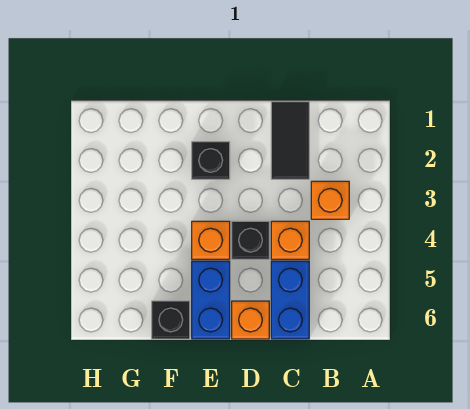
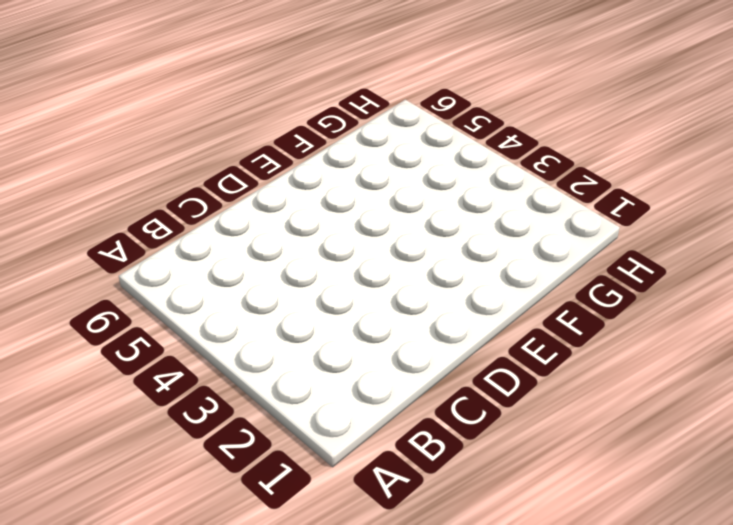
none -> orange 1x1 brick [311,181,349,219]
none -> black 1x2 tile [271,102,309,179]

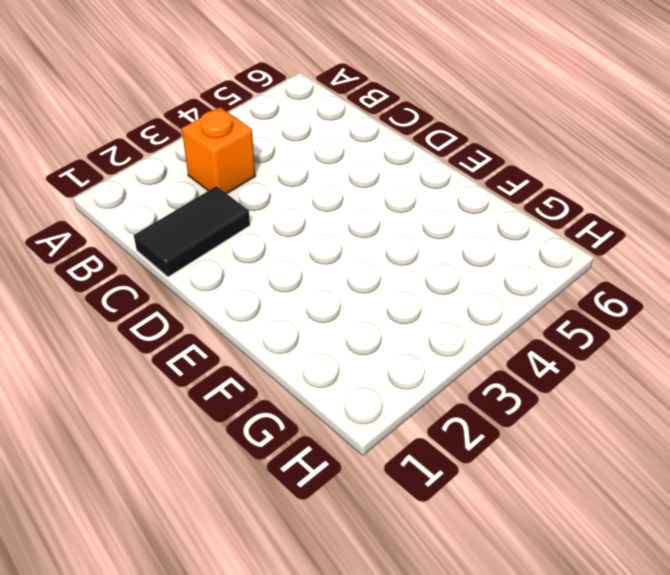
none -> orange 1x1 brick [271,221,309,259]
none -> blue 1x2 brick [271,261,309,339]

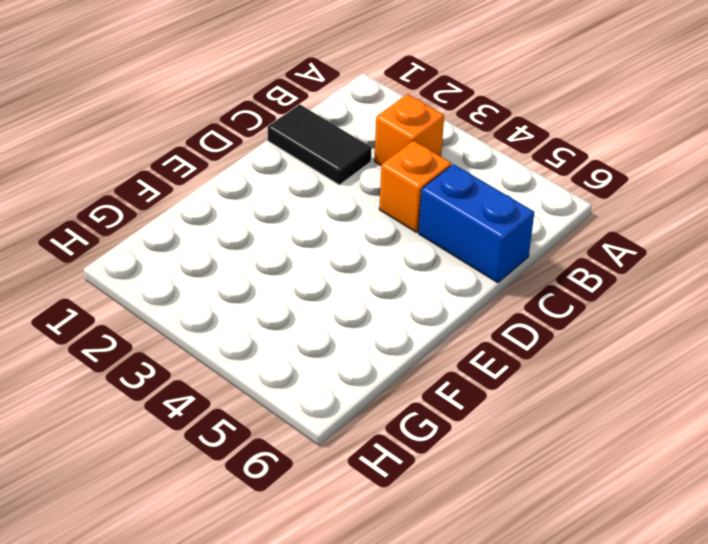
none -> black 1x1 brick [232,221,269,259]
none -> orange 1x1 brick [232,301,269,339]

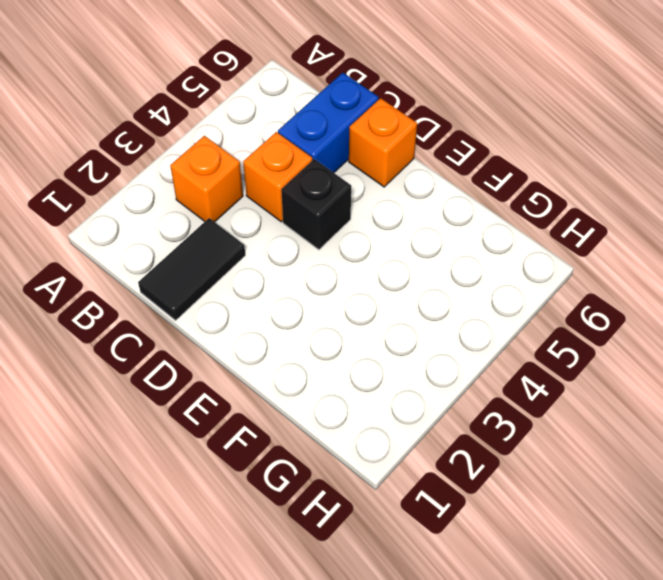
none -> black 1x1 brick [192,142,230,179]
none -> orange 1x1 brick [192,221,230,259]

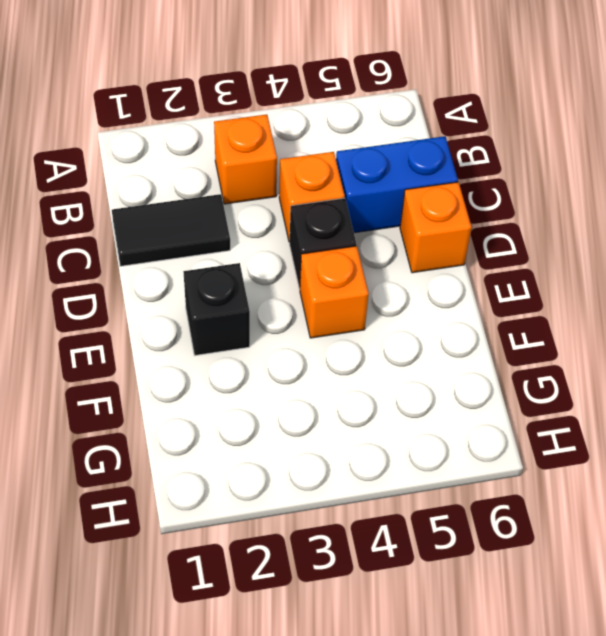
none -> blue 1x2 brick [192,261,230,339]
none -> black 1x1 brick [152,301,190,339]

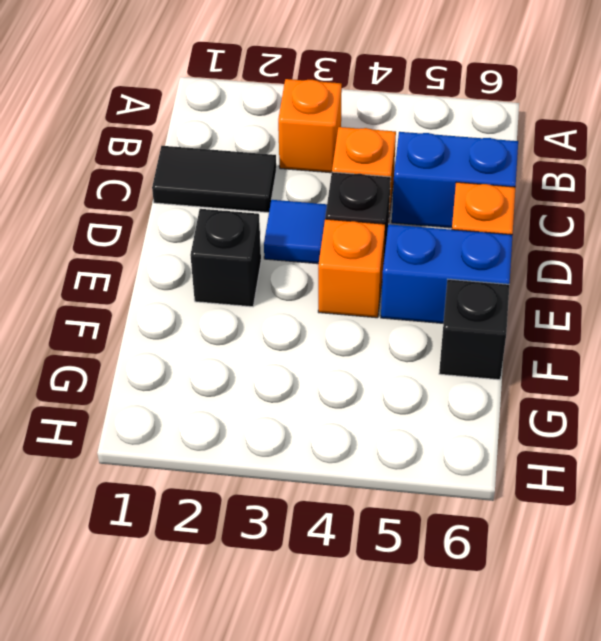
blue 1x1 tile [264,200,327,264] -> none

